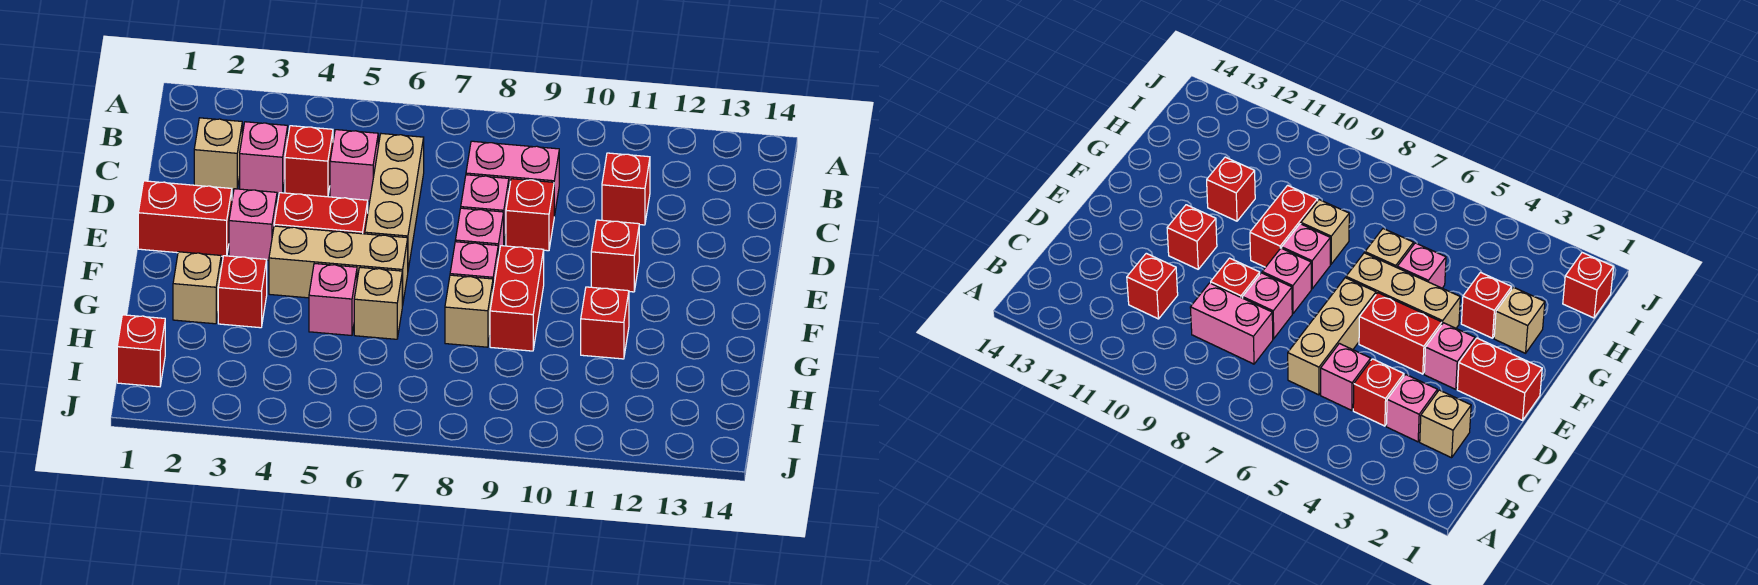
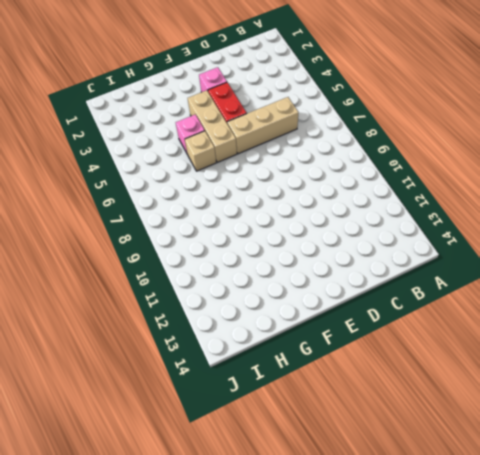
none -> tan 1x1 brick [194,118,242,190]
none -> pink 1x1 brick [240,122,288,193]
none -> red 1x1 brick [285,126,333,197]

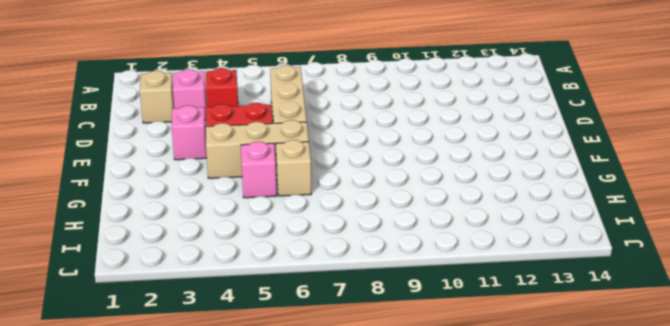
none -> pink 1x1 brick [330,130,378,201]
none -> pink 1x2 brick [466,141,559,216]
none -> red 1x1 brick [602,153,650,225]

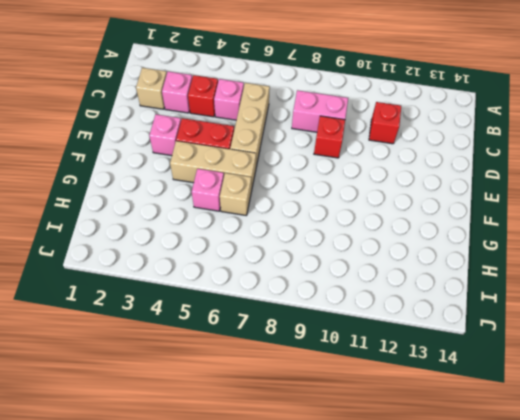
none -> pink 1x1 brick [461,175,509,243]
none -> red 1x2 brick [138,181,232,256]
none -> pink 1x1 brick [455,208,504,258]

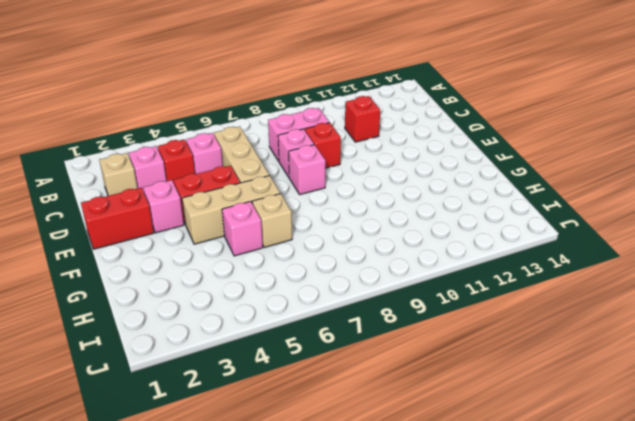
none -> red 1x1 brick [591,220,639,292]
none -> pink 1x1 brick [450,242,498,289]
none -> red 1x2 brick [490,246,544,351]

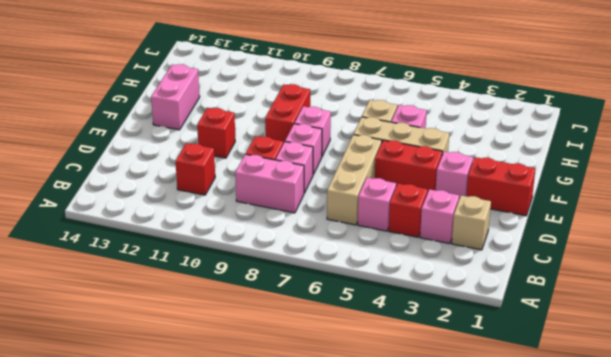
pink 1x2 brick [151,64,200,130] -> none
none -> tan 1x1 brick [173,252,221,324]
none -> red 1x1 brick [218,256,267,328]
none -> tan 1x1 brick [445,275,493,347]

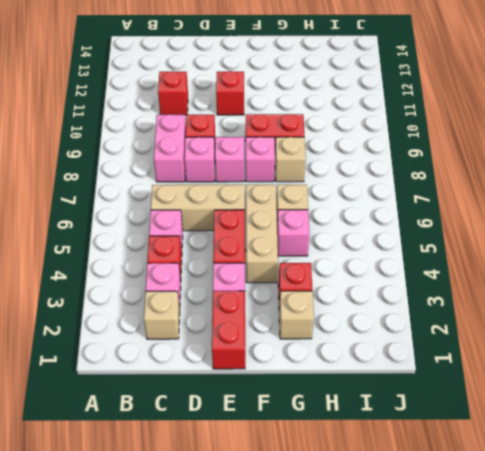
none -> red 1x1 brick [581,287,629,359]
none -> red 1x1 brick [117,315,165,387]

